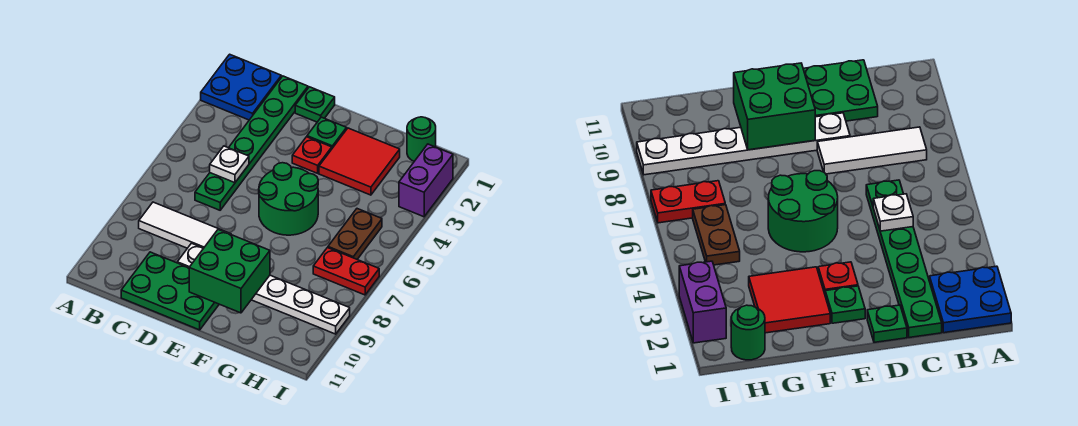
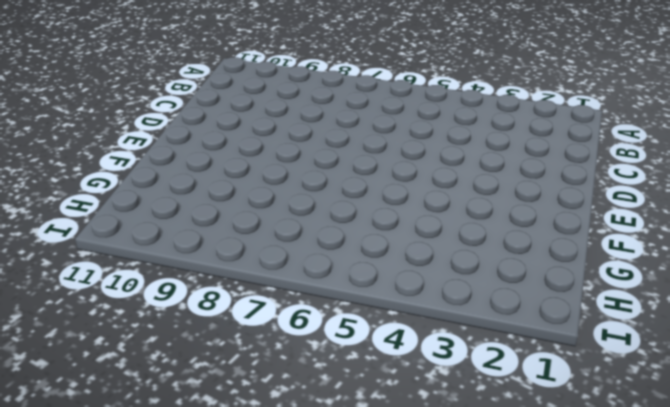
none -> blue 2x2 plate [201,54,281,120]
none -> white 1x3 tile [139,202,230,248]
none -> green 1x6 plate [195,76,308,210]

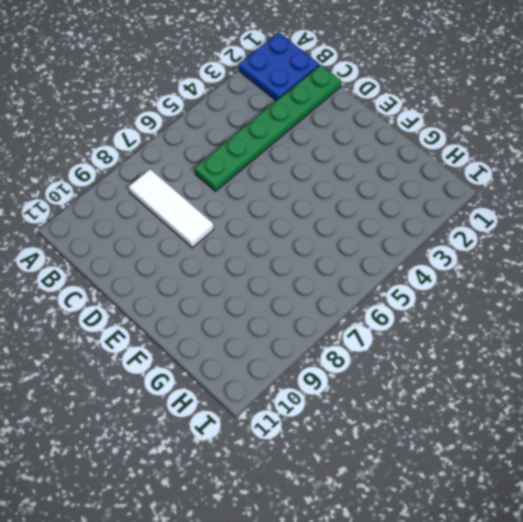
none -> green 2x3 plate [121,252,219,330]
none -> green 1x1 plate [295,87,335,122]
none -> white 1x6 plate [177,243,350,334]

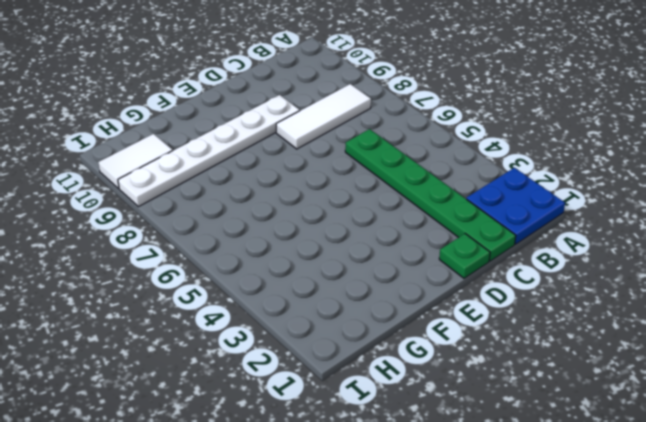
white 1x2 tile [98,134,173,188] -> none
none -> green 2x3 plate [121,252,219,330]
none -> green 1x1 plate [307,117,347,148]
none -> red 1x1 plate [292,137,332,173]

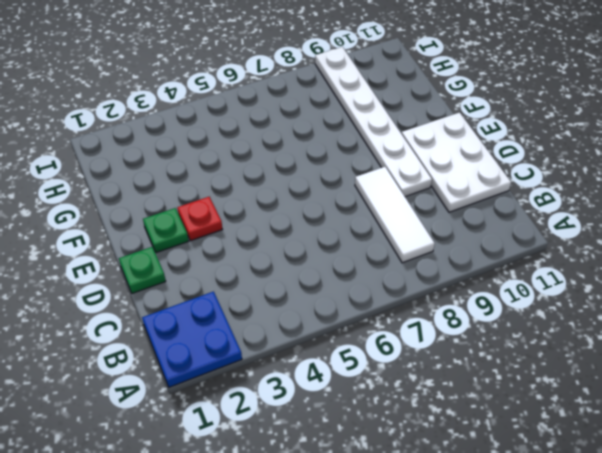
white 2x3 plate [402,113,511,212] -> green 2x3 plate [121,252,219,330]
none -> green 1x6 plate [195,76,308,210]
none -> green 2x2 round brick [259,163,318,235]
none -> red 2x2 tile [319,128,400,195]

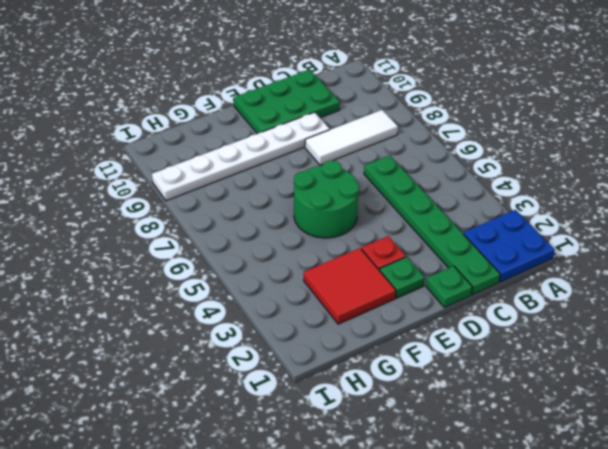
none -> green 1x1 round brick [407,117,436,161]
none -> brown 1x2 plate [328,209,382,259]
none -> red 1x2 plate [313,248,379,295]

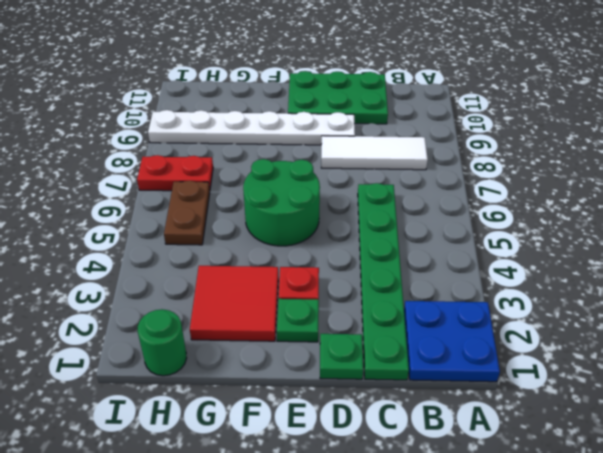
none -> purple 1x2 brick [399,144,453,217]
none -> white 1x1 plate [210,146,249,183]
none -> green 2x2 brick [189,229,270,313]

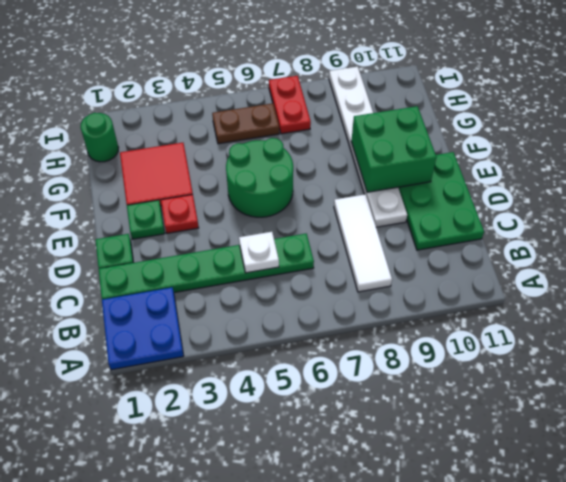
none -> purple 1x2 brick [399,144,453,217]

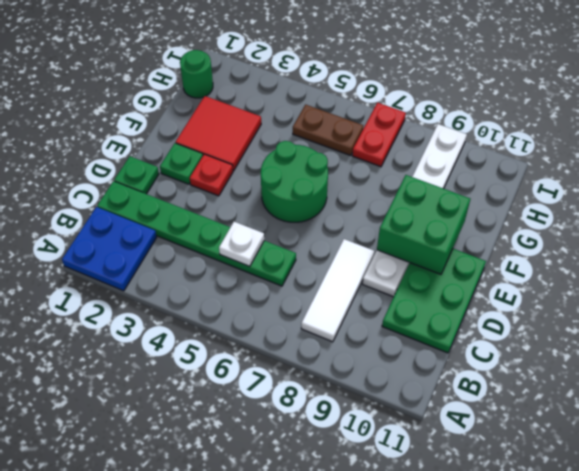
none -> purple 1x2 brick [399,144,453,217]

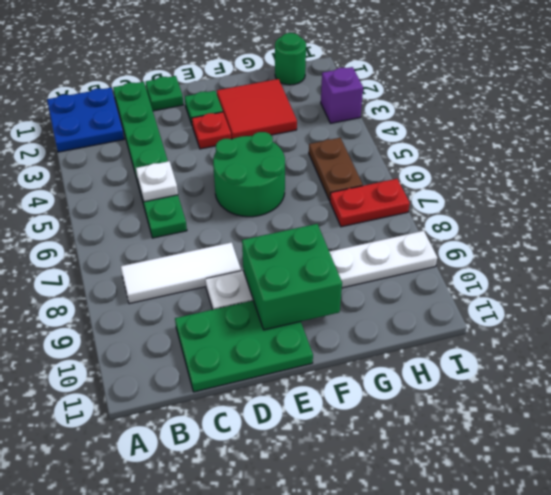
purple 1x1 brick [321,67,363,123] -> purple 1x2 brick [399,144,453,217]

